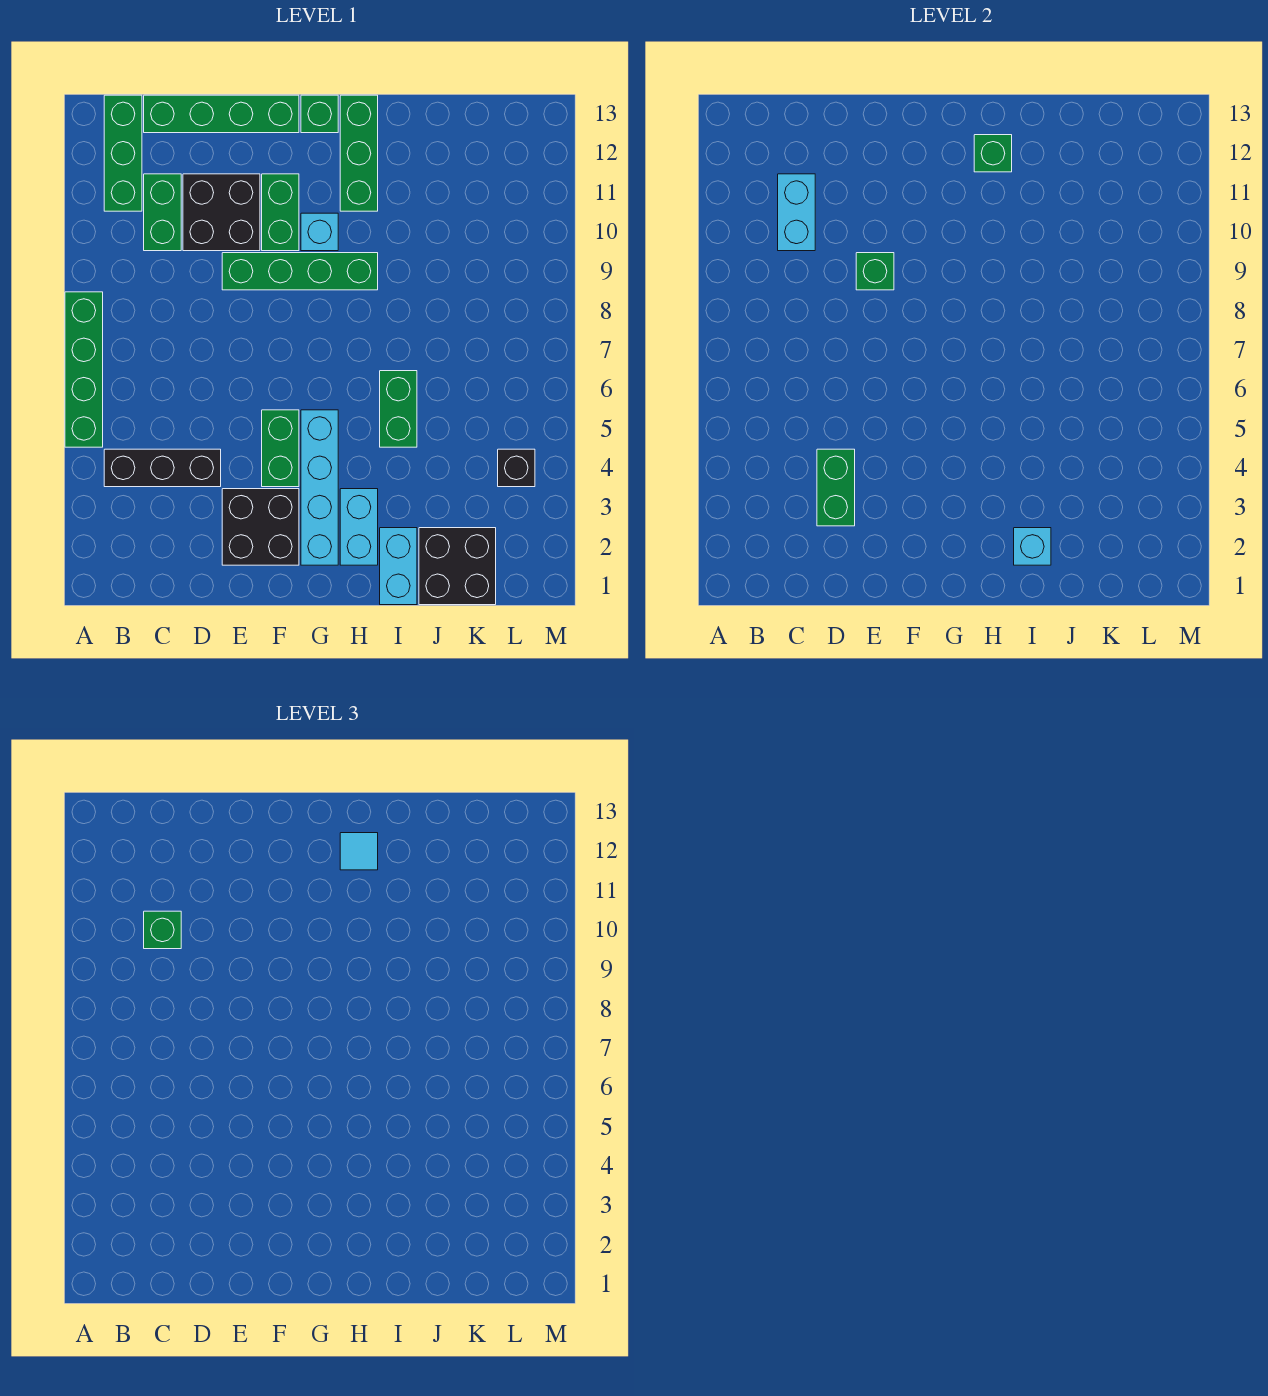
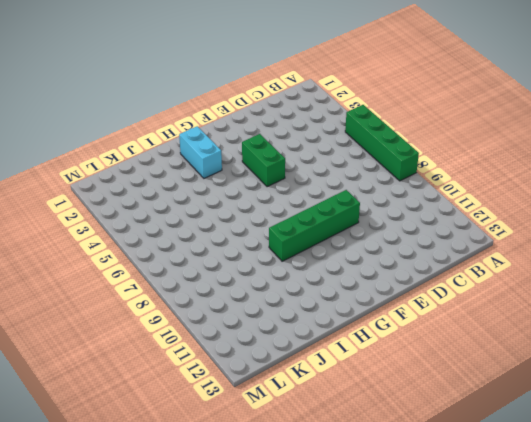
none -> black 1x3 brick [104,449,221,487]
none -> green 1x3 brick [104,95,142,211]
none -> green 1x2 brick [144,174,181,251]

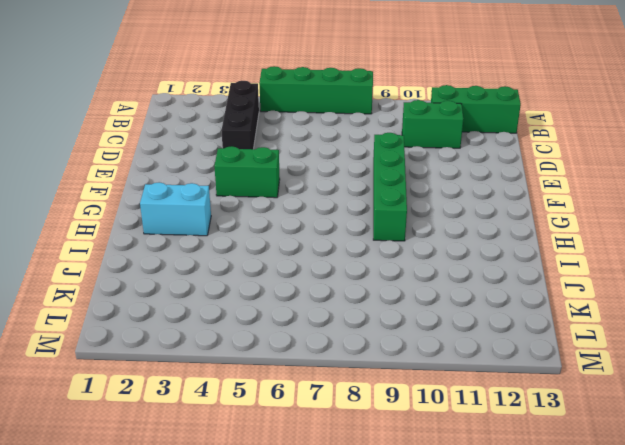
none -> green 1x4 brick [144,95,299,133]
none -> black 2x2 brick [183,174,260,251]
none -> black 2x2 brick [222,489,299,565]

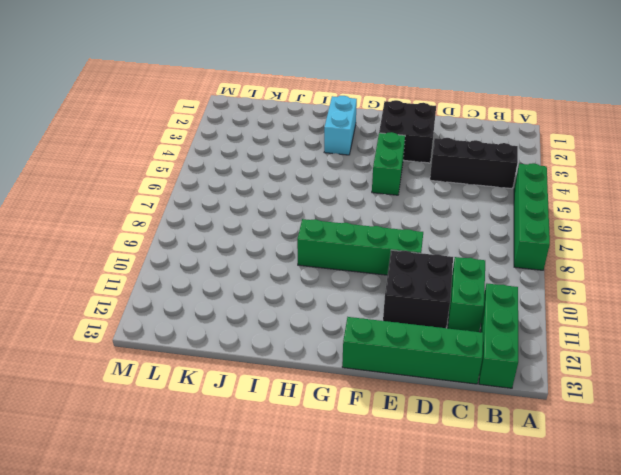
none -> green 1x2 brick [262,174,299,251]
none -> cyan 1x4 brick [301,410,338,565]
none -> cyan 1x1 brick [301,213,338,251]

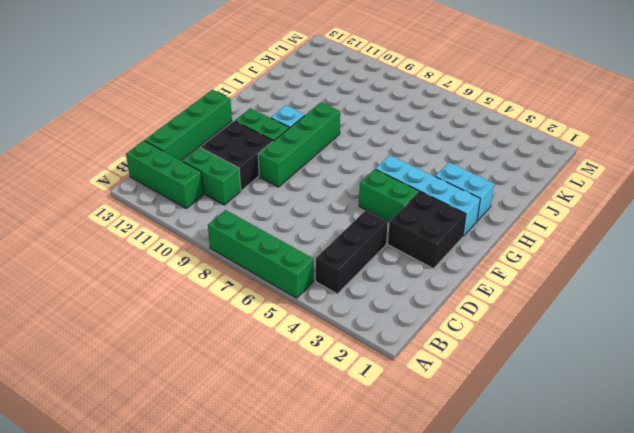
none -> green 1x1 brick [301,95,338,133]
none -> green 1x3 brick [340,95,378,211]
none -> cyan 1x2 brick [380,528,417,605]

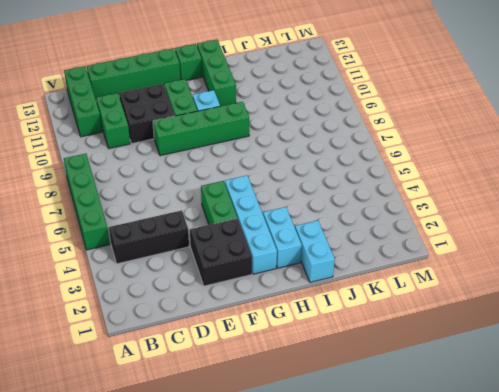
none -> green 1x2 brick [380,371,417,447]
none -> black 2x2 brick [419,528,496,605]
none -> black 1x1 brick [498,449,535,487]

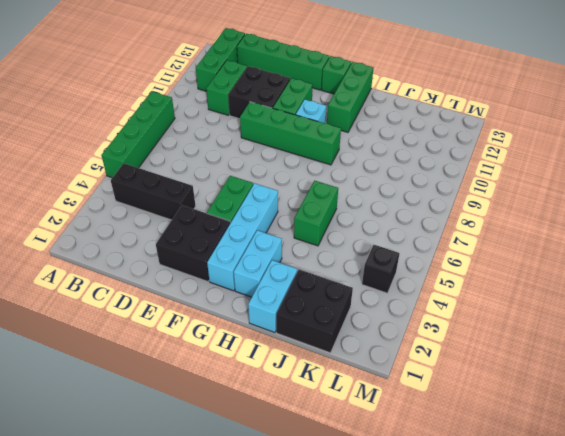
none -> cyan 1x2 brick [778,174,815,251]
none -> green 1x2 brick [817,449,855,526]
none -> green 1x1 brick [856,253,894,290]

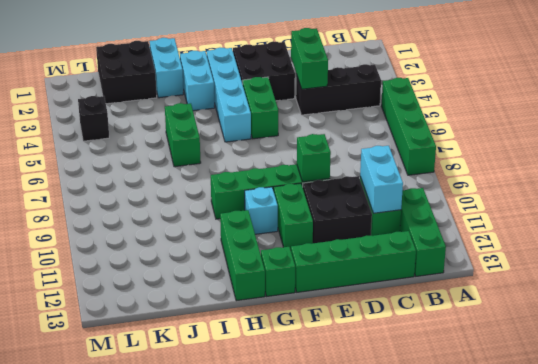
none -> green 1x1 brick [974,135,1012,172]
none -> cyan 1x1 brick [1014,528,1051,565]
none -> green 1x1 brick [144,911,181,949]

